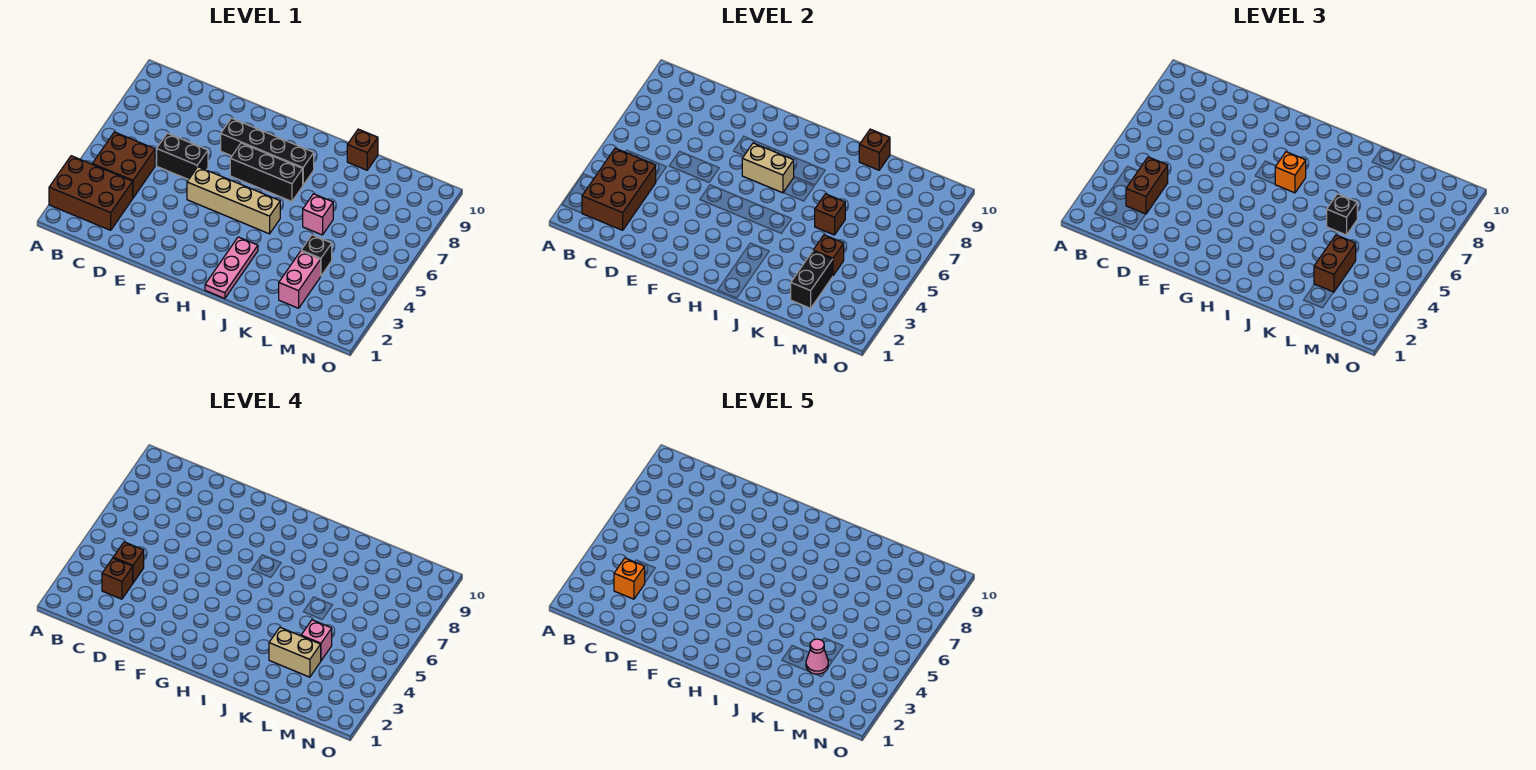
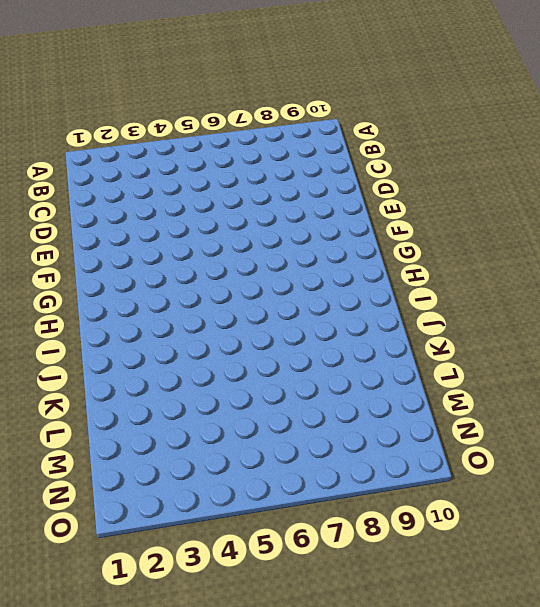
none -> brown 2x3 brick [49,156,133,230]
none -> brown 2x2 brick [92,132,155,198]
none -> black 1x2 brick [157,133,208,180]

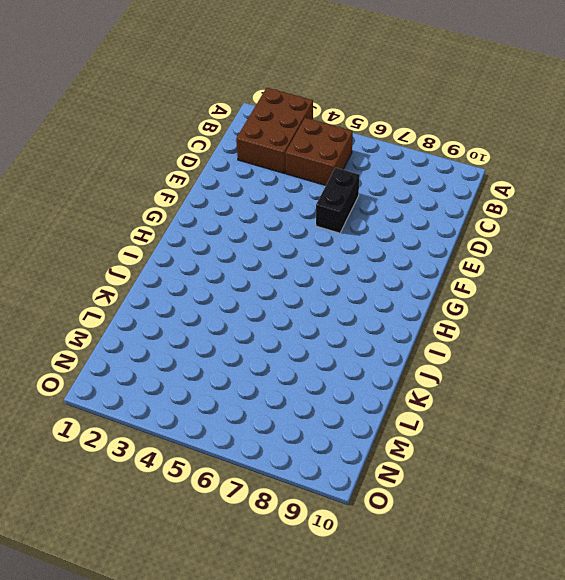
none -> tan 1x4 brick [187,167,280,234]
none -> black 1x4 brick [221,118,314,185]
none -> black 1x3 brick [230,143,303,201]

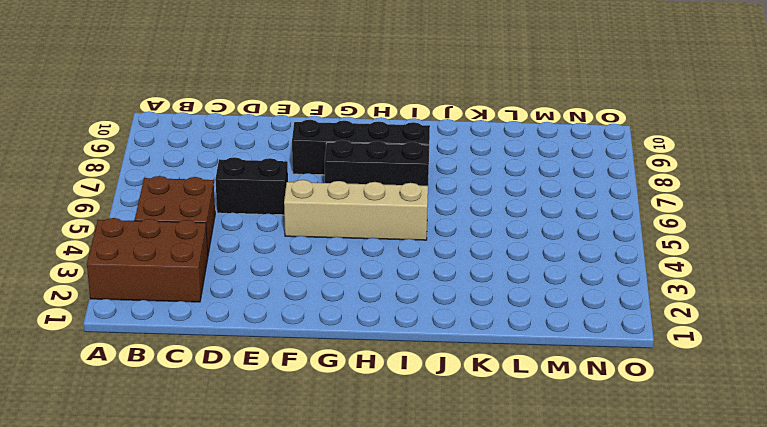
none -> pink 1x3 plate [205,237,258,299]
none -> pink 1x1 brick [303,194,333,235]
none -> brown 1x1 brick [347,129,378,170]

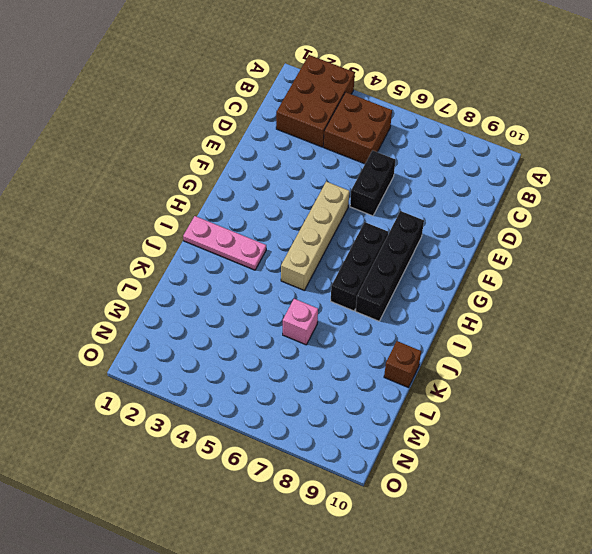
none -> pink 1x2 brick [279,251,321,308]
none -> black 1x1 brick [301,235,332,276]
none -> brown 2x3 brick [582,148,656,230]

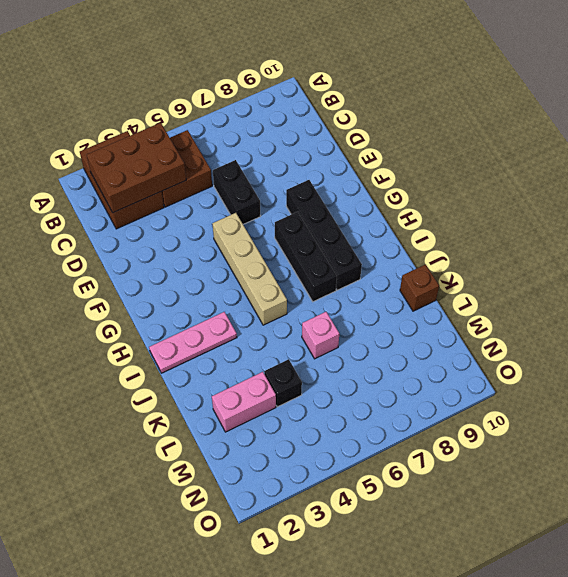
none -> tan 1x2 brick [742,143,794,193]
none -> brown 1x1 brick [815,194,845,235]
none -> brown 1x1 brick [859,129,890,170]

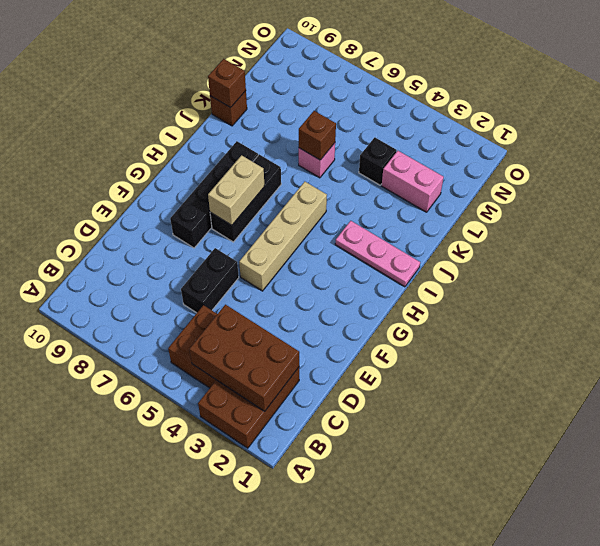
none -> black 1x2 brick [791,251,833,308]
none -> brown 1x1 brick [813,235,844,276]
none -> brown 1x2 brick [1126,157,1168,214]

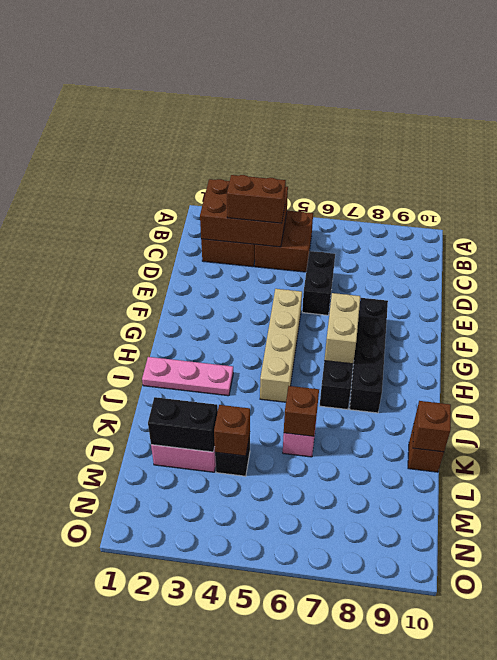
none -> orange 1x1 brick [1275,152,1306,193]
none -> black 1x1 brick [1327,194,1357,235]
none -> brown 1x2 brick [1314,235,1356,292]

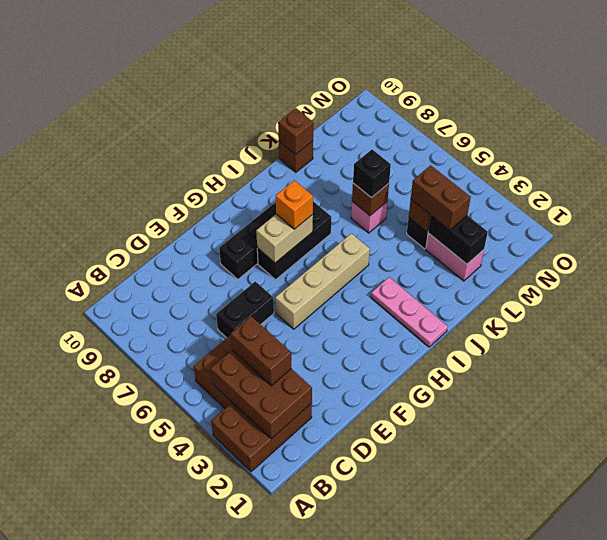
none -> brown 1x1 brick [102,558,133,599]
none -> brown 1x1 brick [113,542,144,583]
none -> tan 1x2 brick [269,628,321,677]

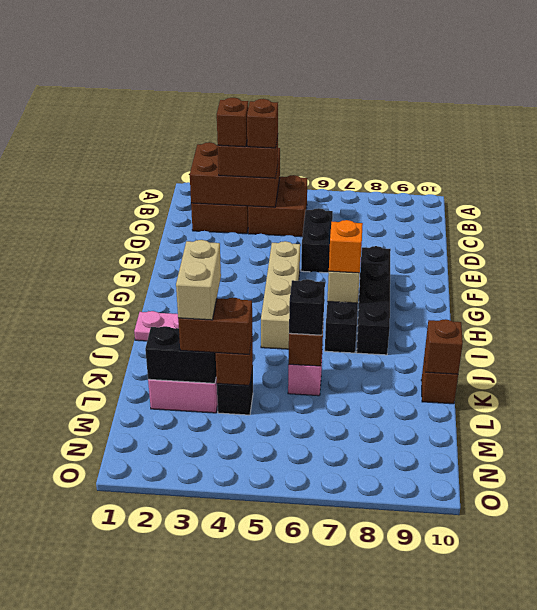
none -> pink 1x1 brick [301,620,332,661]
none -> orange 1x1 brick [614,558,645,599]
none -> pink 1x1 cone [806,639,828,674]

